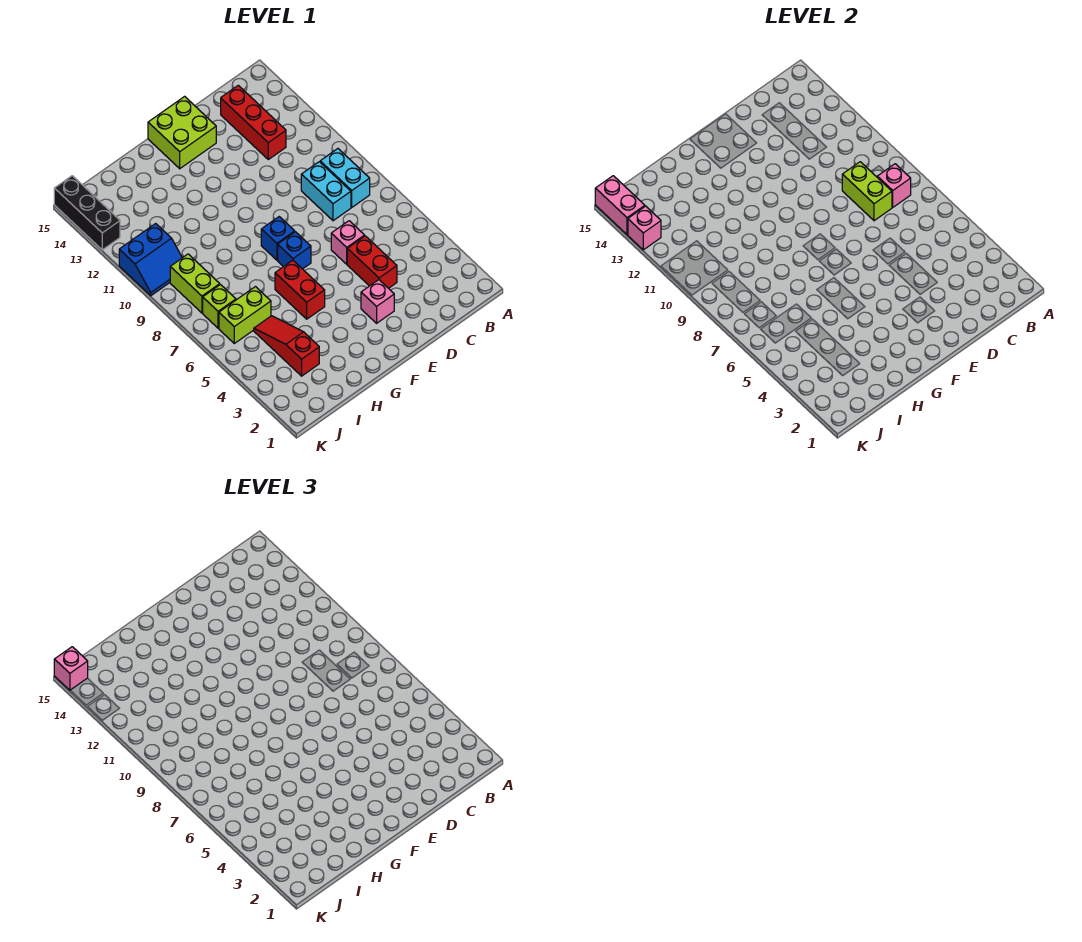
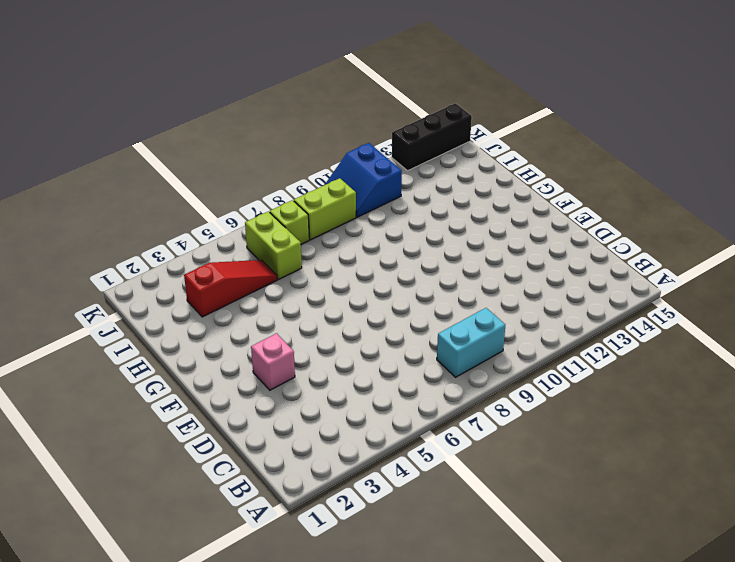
none -> cyan 1x2 brick [301,162,351,221]
none -> red 1x3 brick [221,85,286,159]
none -> red 1x2 brick [347,236,397,288]

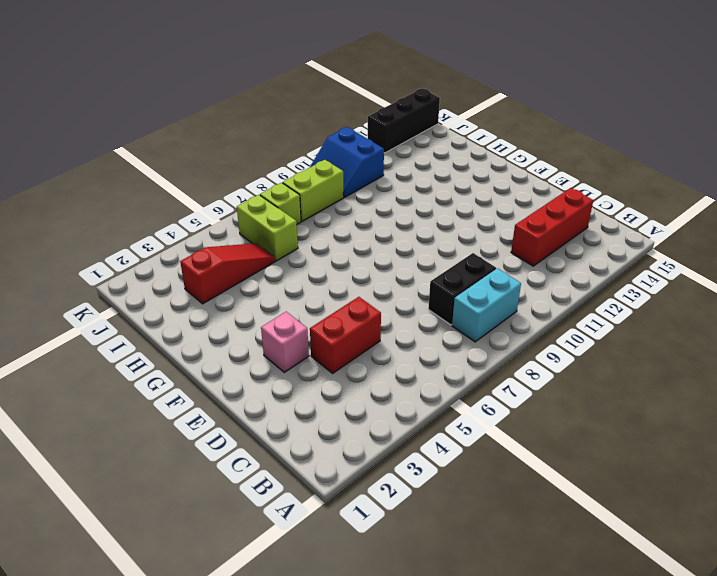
black 1x2 brick [428,253,496,325] -> cyan 1x2 brick [301,162,351,221]
none -> pink 1x1 brick [331,221,365,264]
none -> lime 2x2 brick [148,96,216,169]
none -> blue 1x1 brick [278,232,311,269]

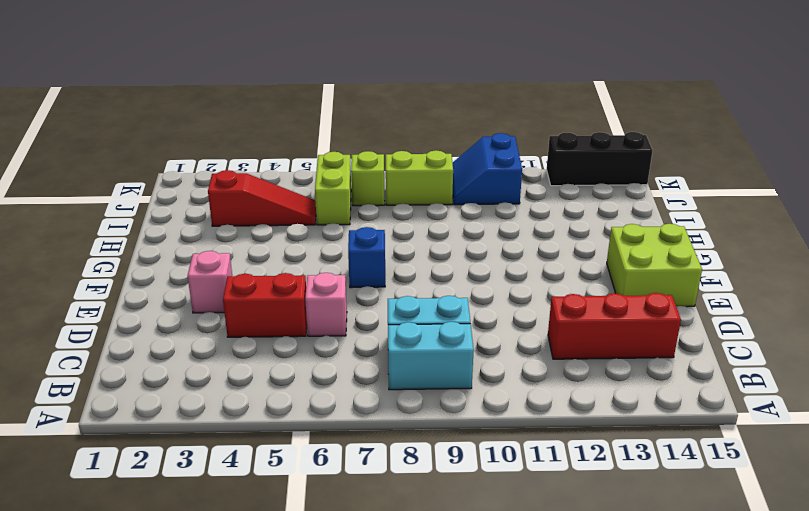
none -> blue 1x1 brick [261,217,295,260]
none -> red 1x2 brick [275,260,325,319]
none -> pink 1x1 brick [877,164,911,207]

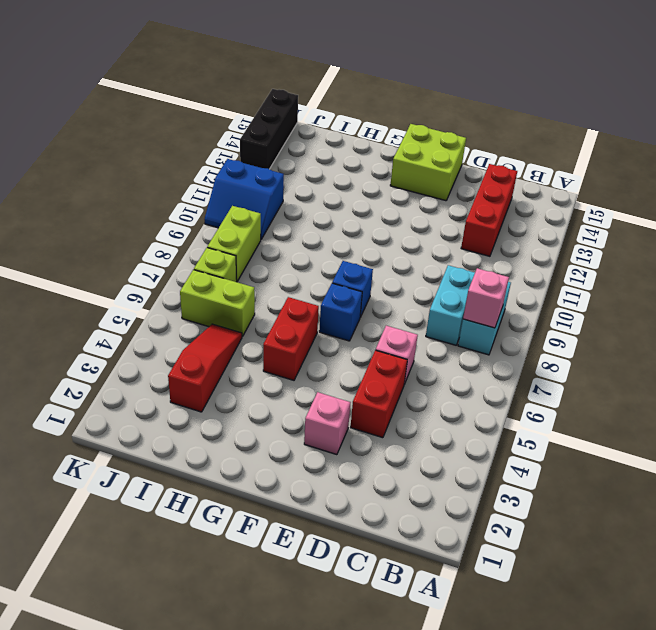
none -> lime 1x2 brick [842,162,892,221]
none -> pink 1x1 brick [628,206,661,250]
none -> pink 1x2 brick [595,176,645,235]

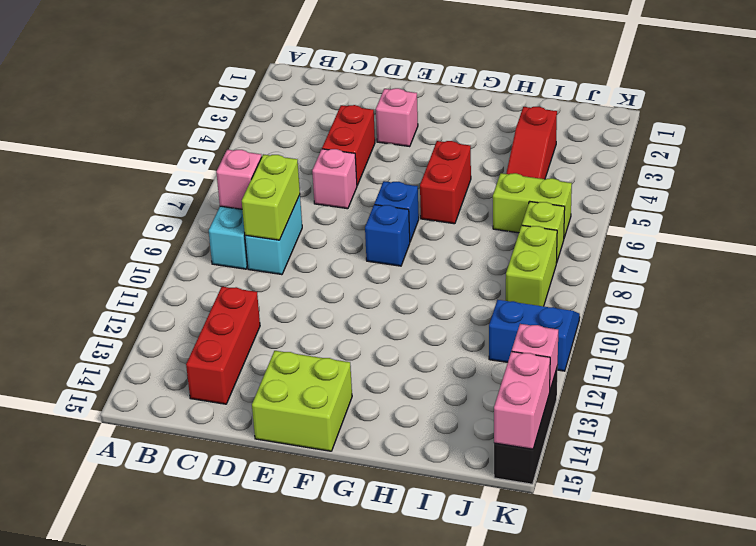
none -> pink 1x1 brick [54,647,88,690]

